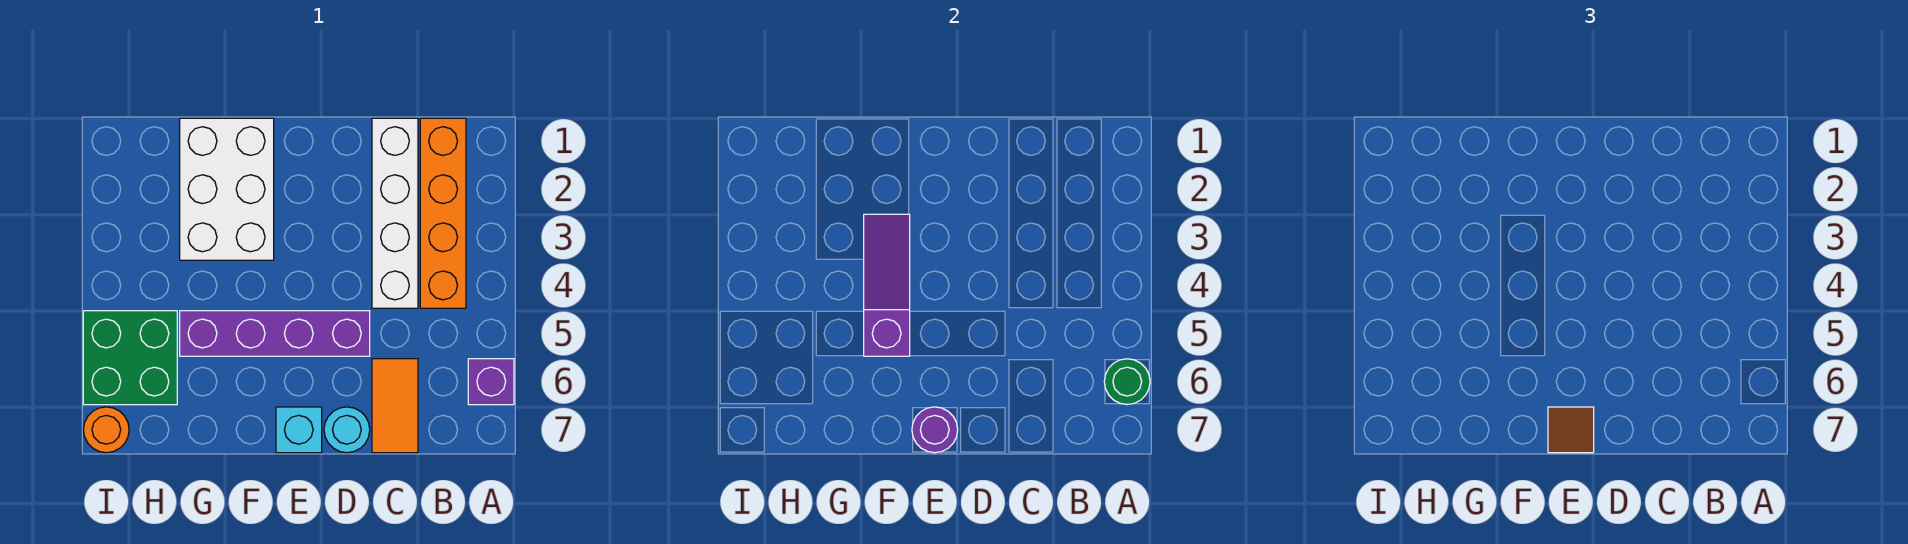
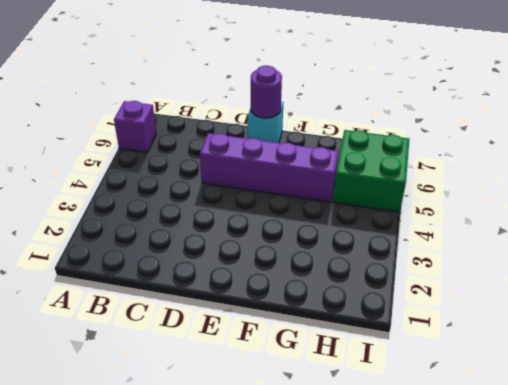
none -> orange 1x4 brick [420,118,466,308]
none -> white 1x4 brick [372,118,418,308]
none -> orange 1x2 tile [372,359,418,453]

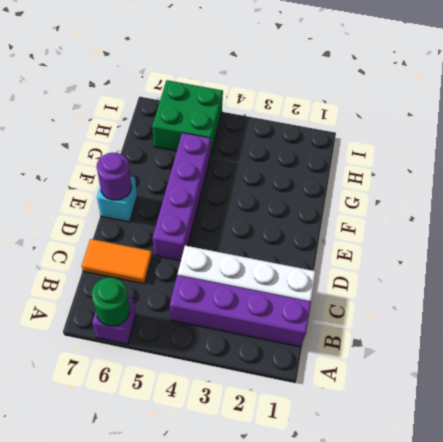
purple 1x4 brick [170,275,311,347] -> orange 1x4 brick [420,118,466,308]
none -> cyan 1x1 round brick [324,407,370,453]
none -> white 2x3 brick [180,118,274,260]
none -> orange 1x1 round brick [83,407,129,453]

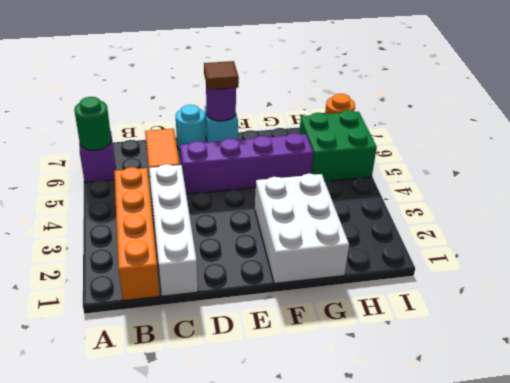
none -> purple 1x3 slope [864,214,910,356]

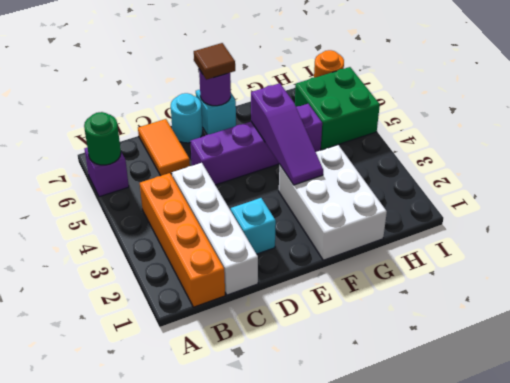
cyan 1x1 brick [231,198,276,254] -> none

